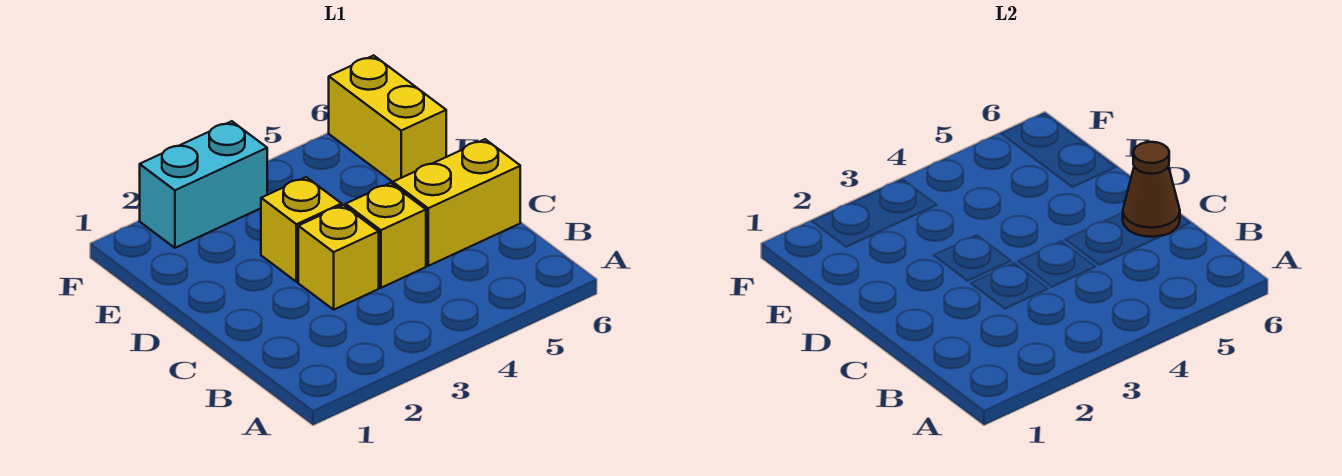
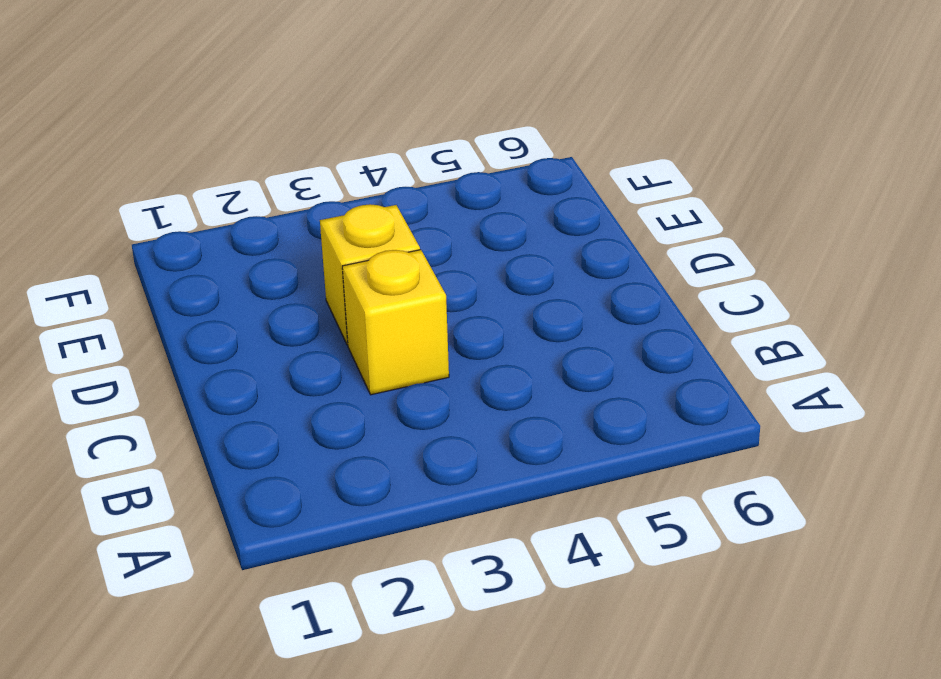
none -> yellow 1x1 brick [346,183,426,288]
none -> yellow 1x2 brick [393,139,520,266]

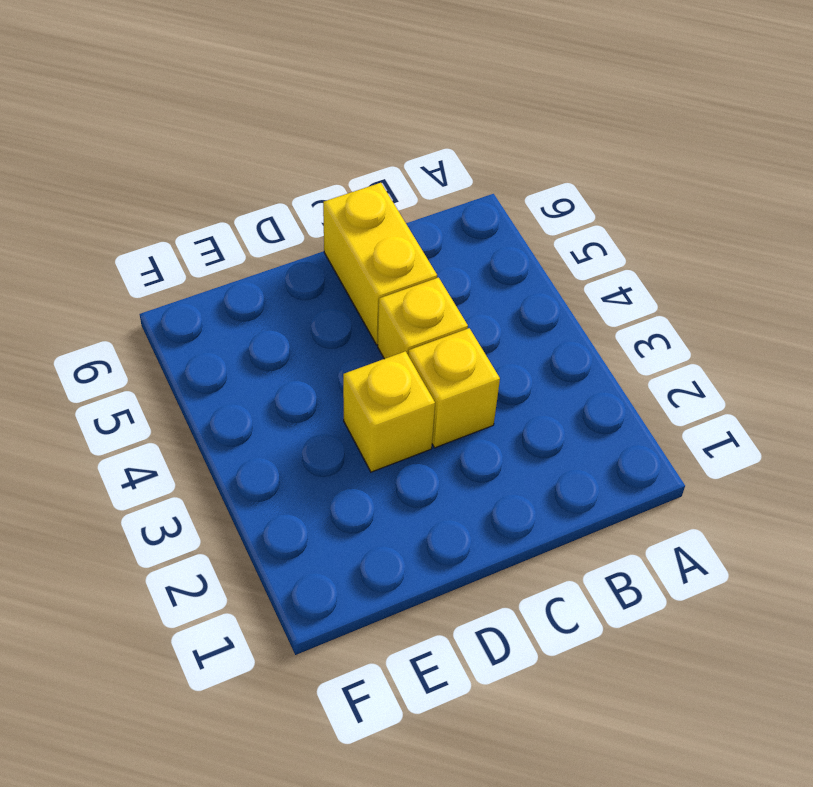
none -> yellow 1x2 brick [329,55,446,182]
none -> cyan 1x2 brick [140,121,267,248]

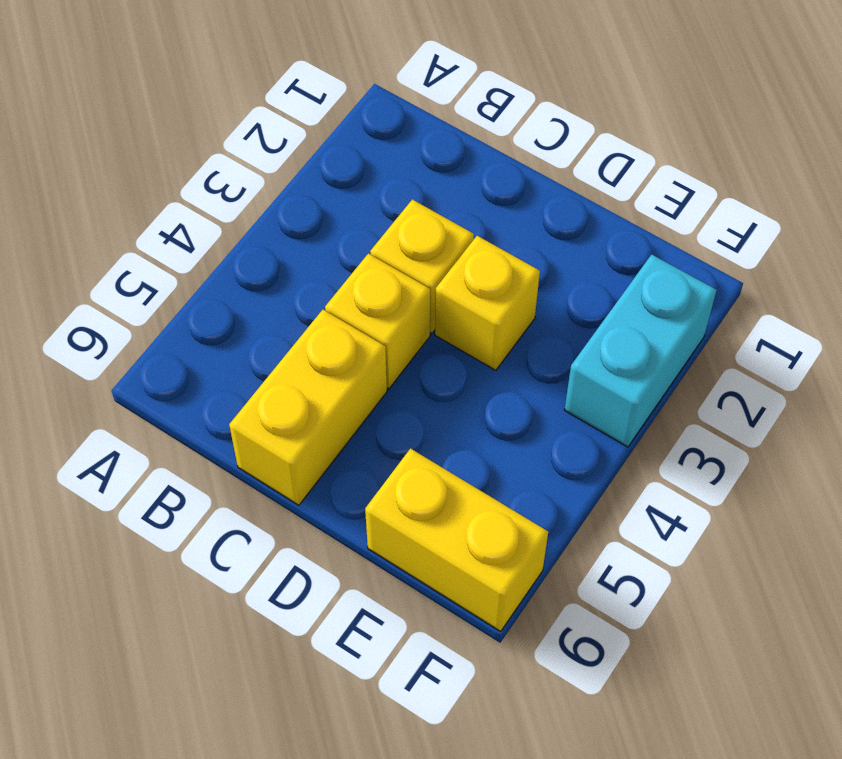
none -> brown 1x1 cone [1123,142,1180,237]

